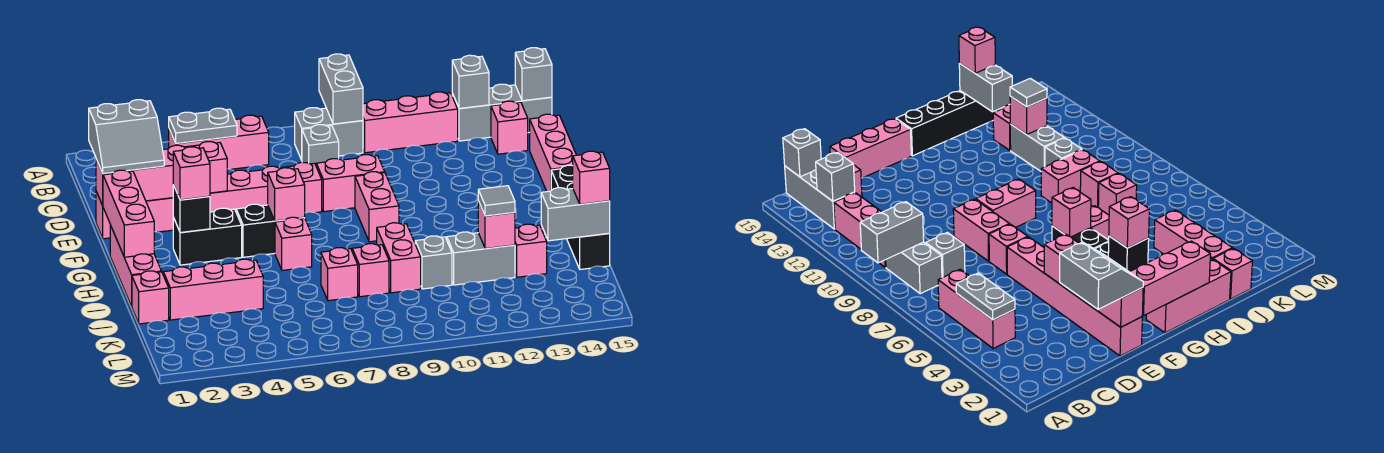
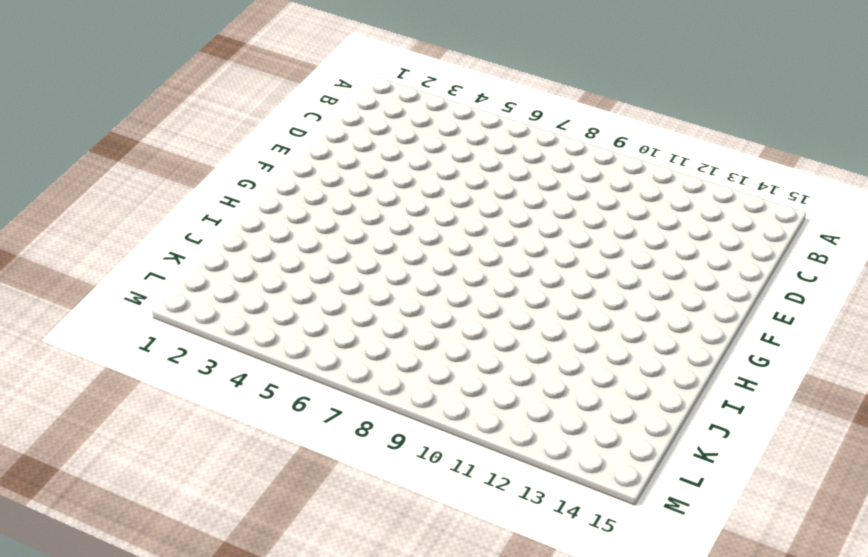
none -> pink 1x3 brick [169,115,269,169]
none -> grey 1x2 brick [295,108,363,160]
none -> pink 1x3 brick [363,92,458,153]
none -> grey 1x3 brick [452,84,552,141]

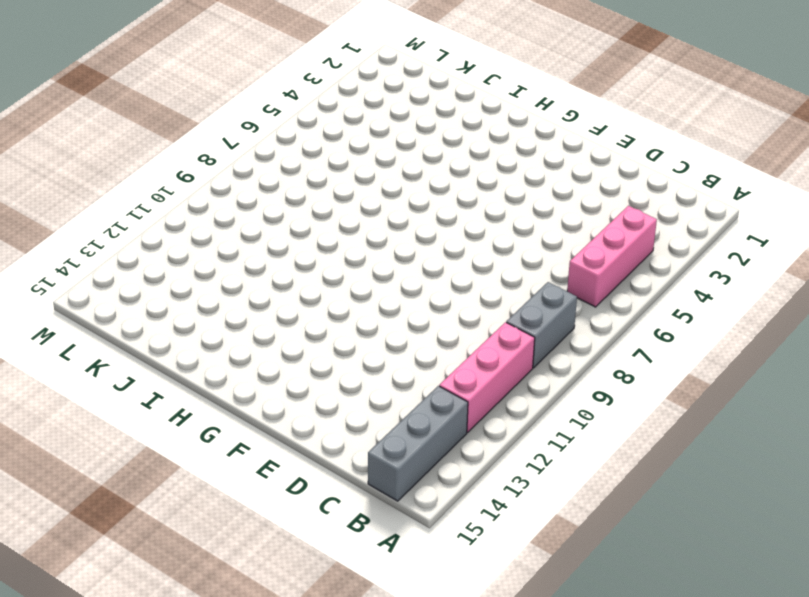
none -> grey 1x1 brick [302,125,339,165]
none -> pink 1x1 brick [491,101,528,154]
none -> pink 1x3 brick [530,114,576,192]
none -> pink 1x6 brick [96,166,283,239]

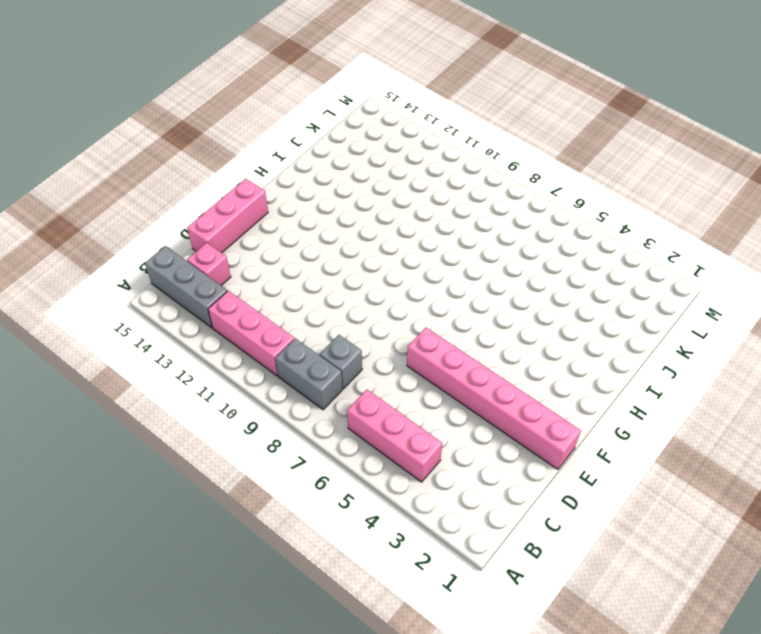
none -> pink 1x1 brick [285,162,322,213]
none -> pink 1x2 brick [316,155,385,212]
none -> pink 1x2 brick [355,172,399,242]
none -> pink 1x3 brick [110,225,162,307]

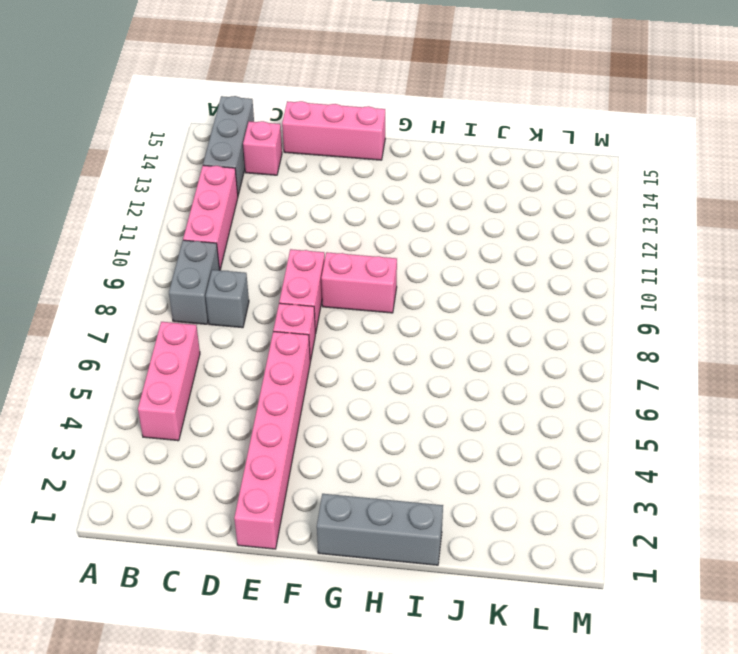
grey 1x3 brick [317,494,443,565] -> pink 1x3 brick [110,225,162,307]
none -> black 1x2 brick [173,208,242,265]
none -> black 1x2 brick [236,204,304,257]
none -> black 1x4 brick [551,165,610,269]
none -> pink 1x1 brick [275,217,312,270]

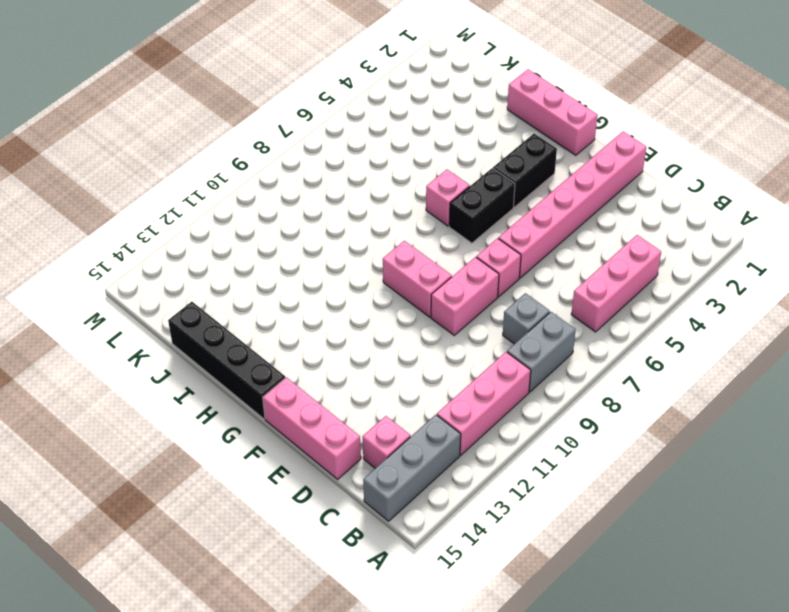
none -> pink 1x2 brick [377,223,421,293]
none -> pink 1x1 brick [132,271,169,324]
none -> pink 1x3 brick [163,259,263,320]
none -> pink 1x1 brick [321,248,358,301]

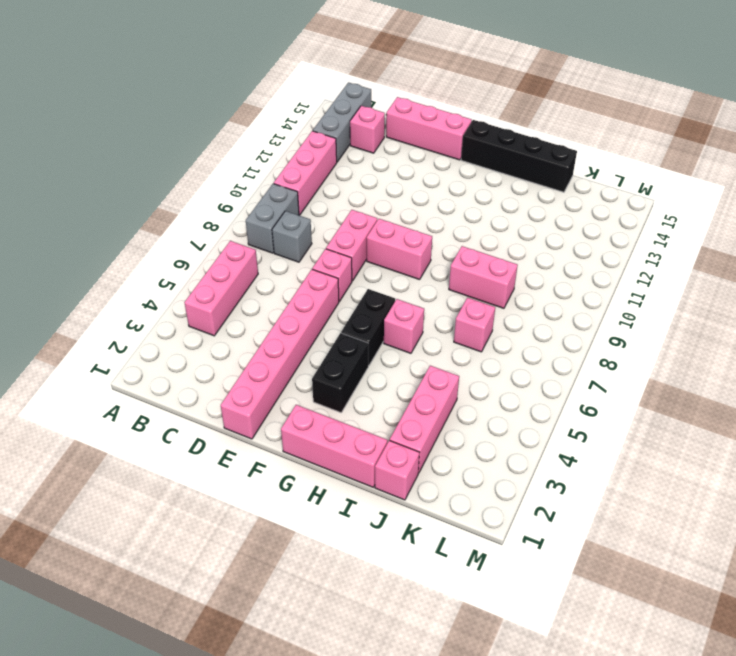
none -> pink 1x1 brick [352,244,389,297]
none -> grey 1x1 brick [415,236,452,289]
none -> grey 1x2 brick [447,232,515,285]
none -> pink 1x1 brick [515,224,547,277]

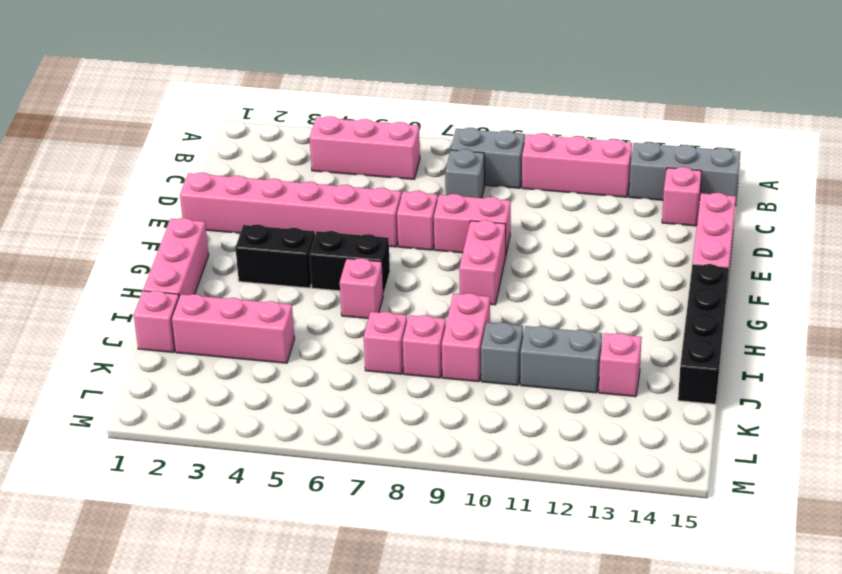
none -> grey 1x2 brick [319,54,363,124]
none -> grey 1x2 plate [169,108,237,143]
none -> grey 1x1 brick [452,55,489,109]
none -> grey 1x1 brick [515,48,552,101]

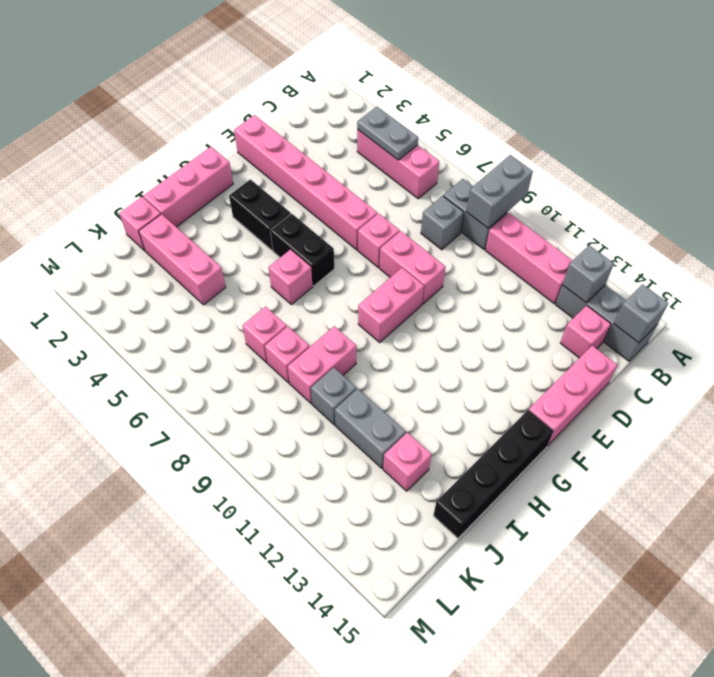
none -> pink 1x4 brick [96,142,227,206]
none -> pink 1x3 brick [103,170,154,257]
none -> black 1x1 brick [173,185,210,233]
none -> pink 1x1 brick [268,168,305,221]

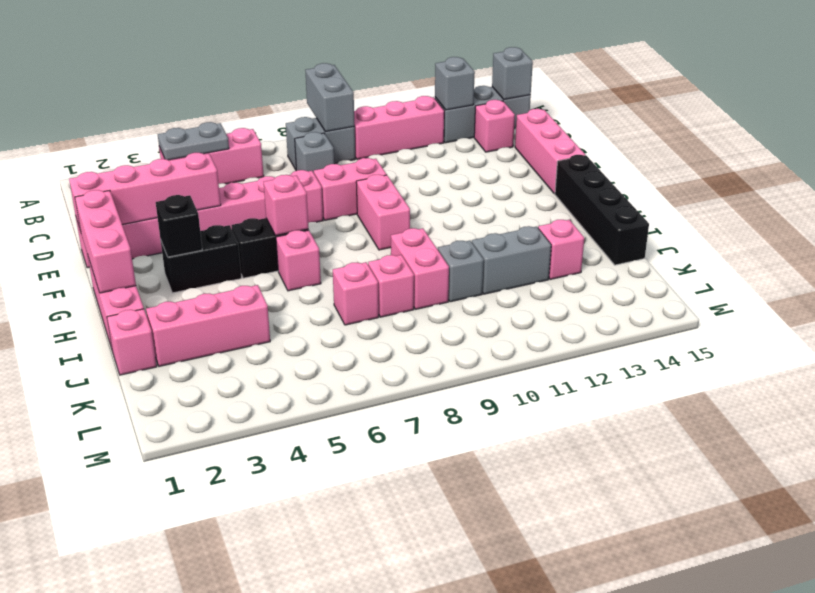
none -> pink 1x1 brick [478,201,515,249]
none -> grey 1x2 brick [541,188,610,241]
none -> grey 2x2 slope [89,100,164,174]
none -> pink 1x1 brick [173,147,210,200]

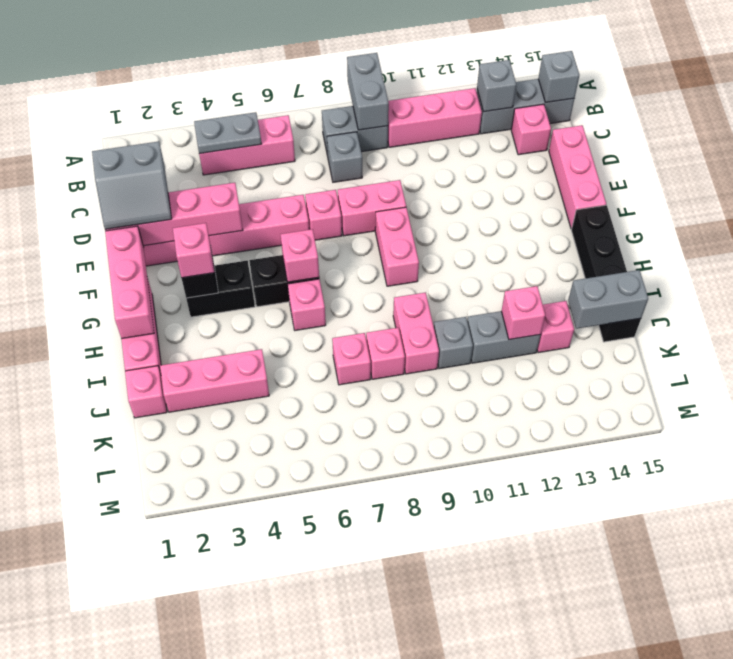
none -> grey 1x1 tile [478,186,515,216]
none -> pink 1x1 brick [573,151,610,204]

